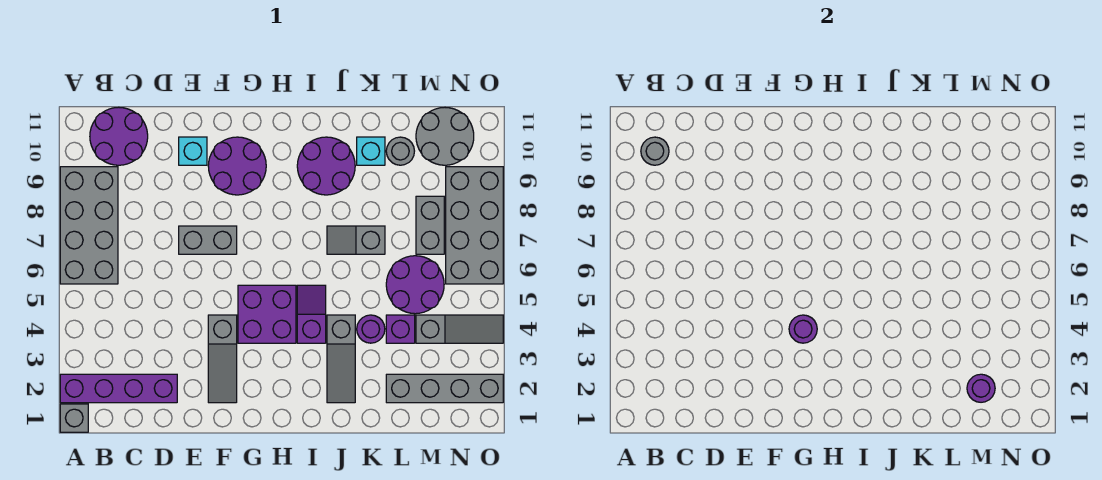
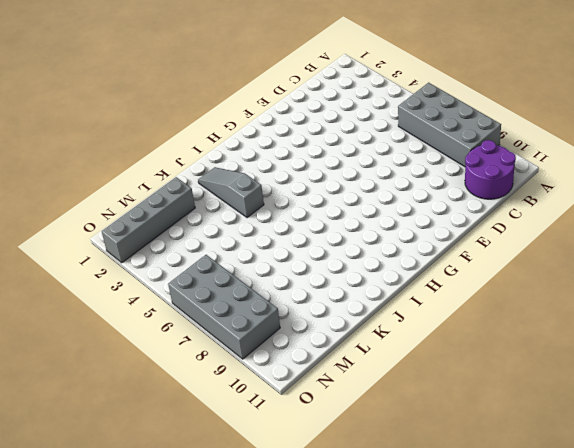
none -> grey 1x1 brick [60,404,88,432]
none -> purple 1x4 brick [60,374,177,403]
none -> grey 1x2 brick [179,226,237,254]

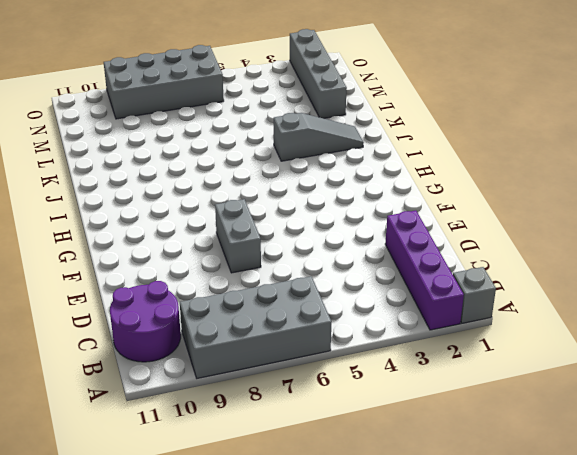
none -> cyan 1x1 brick [179,137,207,165]
none -> grey 1x3 slope [208,315,237,403]
none -> purple 2x2 round brick [208,137,266,195]

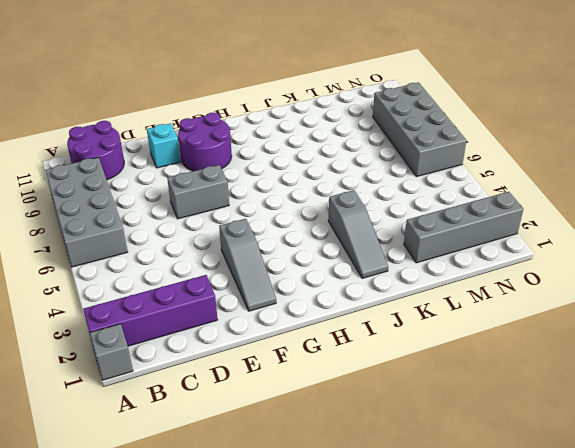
none -> purple 2x2 brick [238,285,296,343]
none -> purple 1x2 slope [297,285,326,343]
none -> purple 2x2 round brick [297,137,355,195]

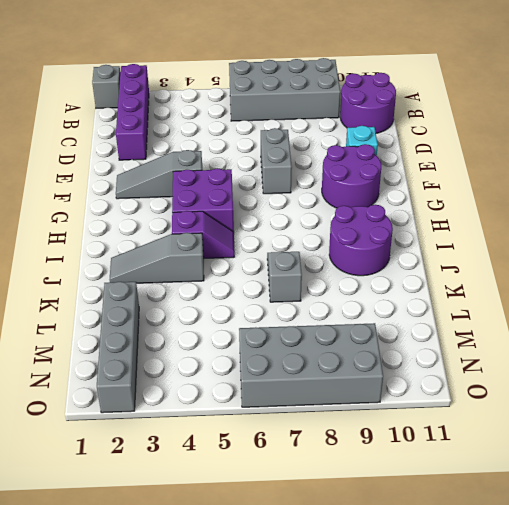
none -> purple 1x1 round brick [357,315,385,343]
none -> cyan 1x1 brick [357,137,385,165]
none -> purple 1x1 brick [386,315,415,343]

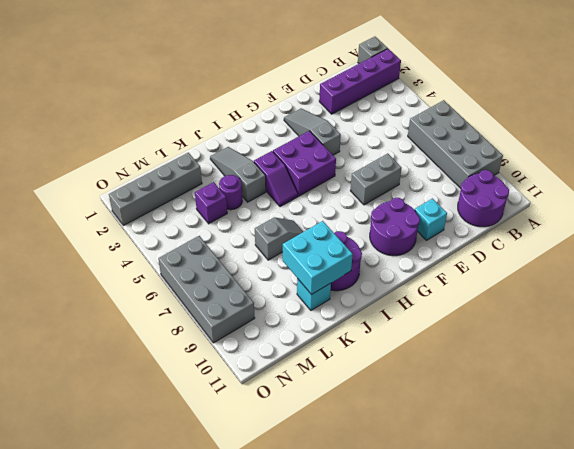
cyan 2x2 brick [283,221,353,295] -> none
none -> purple 2x2 round brick [386,256,444,314]
none -> grey 1x1 round brick [386,137,414,165]
none -> grey 1x3 slope [416,315,503,343]

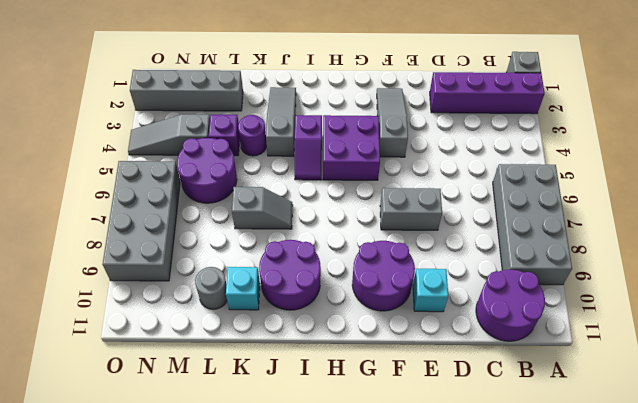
none -> grey 1x2 brick [416,196,444,254]
none -> grey 2x2 round brick [416,108,474,165]
none -> grey 1x1 round brick [641,137,669,165]

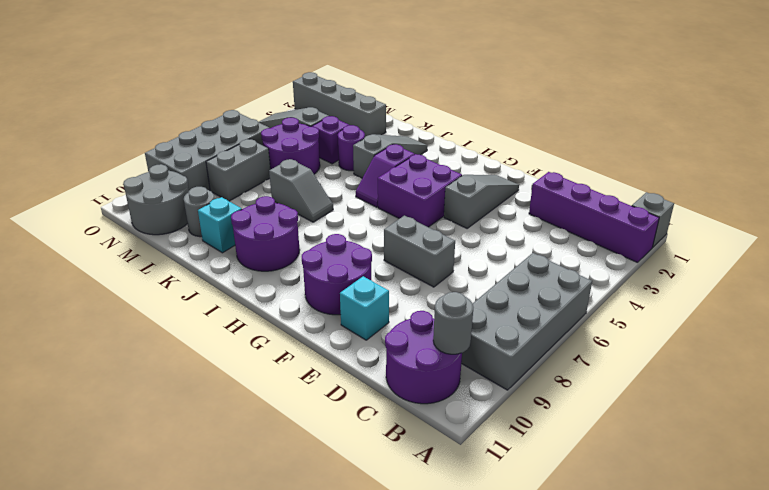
none -> purple 1x1 round brick [789,315,817,343]
none -> purple 1x1 round brick [967,374,995,402]

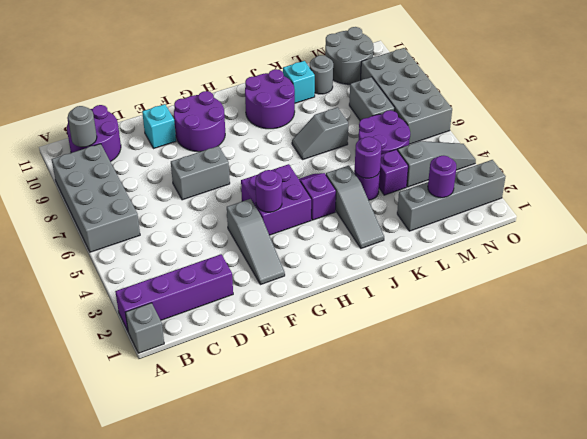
purple 1x1 round brick [355,137,382,178] -> none

